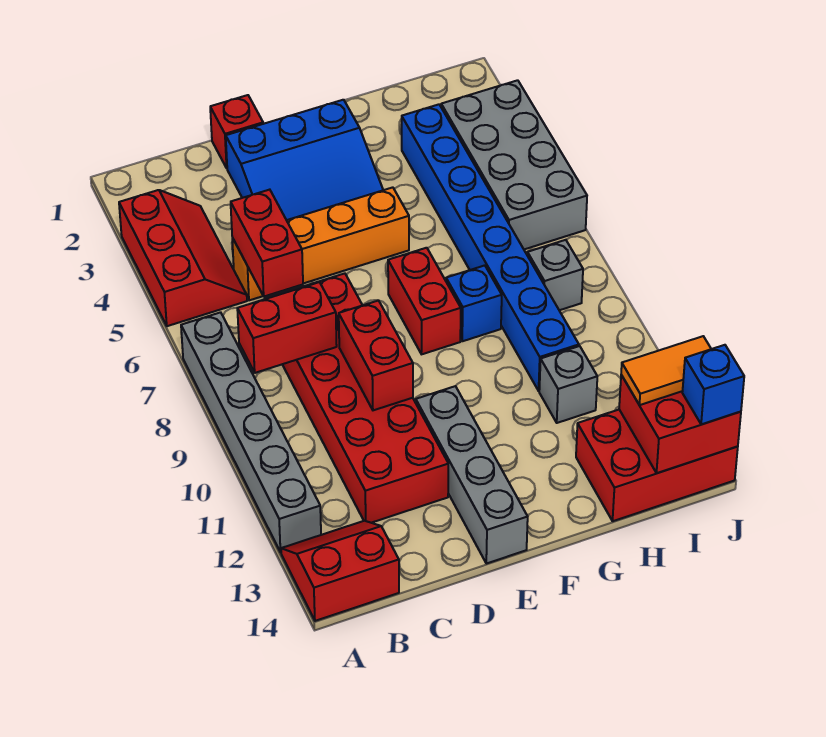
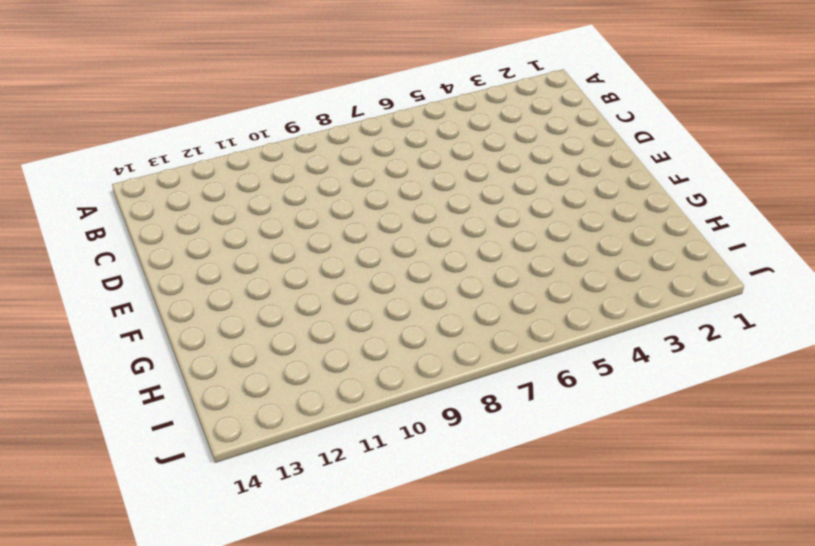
none -> red 2x3 slope [119,190,247,326]
none -> grey 1x6 brick [181,312,321,552]
none -> red 2x2 slope [281,521,399,621]

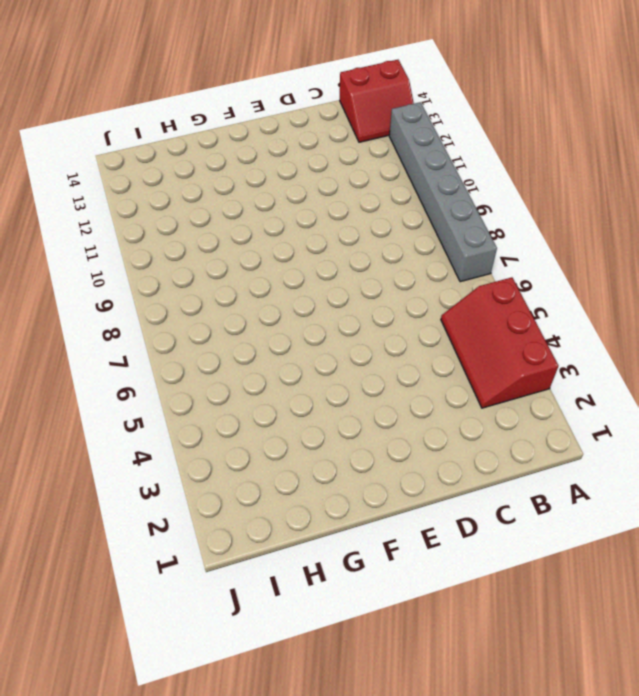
none -> orange 1x4 brick [232,187,409,300]
none -> red 2x6 brick [265,273,448,523]
none -> red 1x1 brick [210,95,263,168]

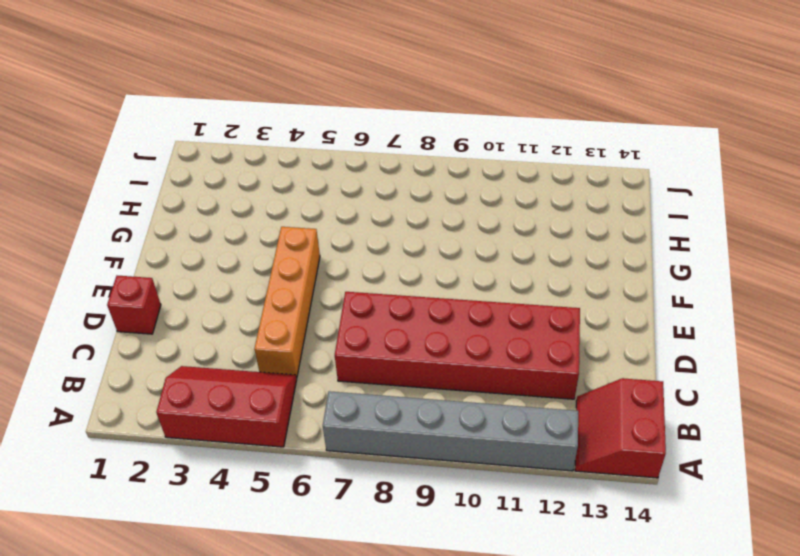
none -> blue 3x3 slope [226,100,383,220]
none -> grey 1x4 brick [416,386,528,564]
none -> red 1x2 brick [388,248,461,354]

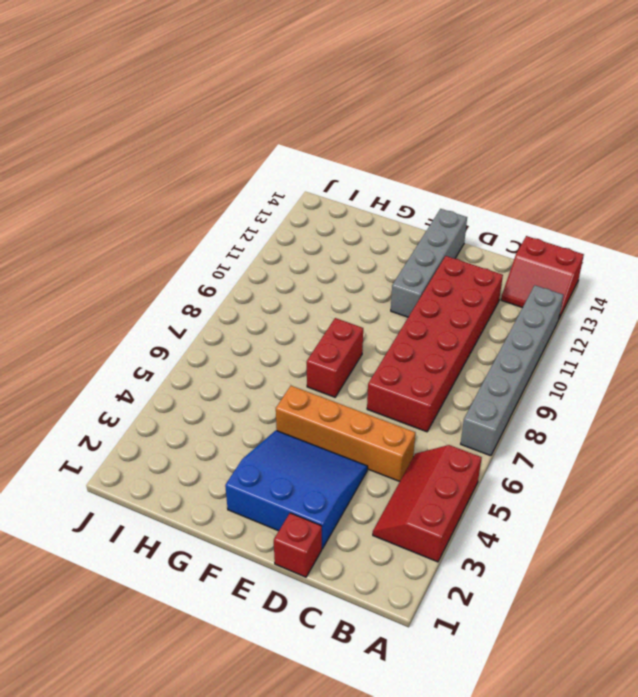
none -> blue 1x1 brick [446,265,502,341]
none -> blue 1x8 brick [402,104,579,391]
none -> grey 1x1 brick [539,346,597,423]

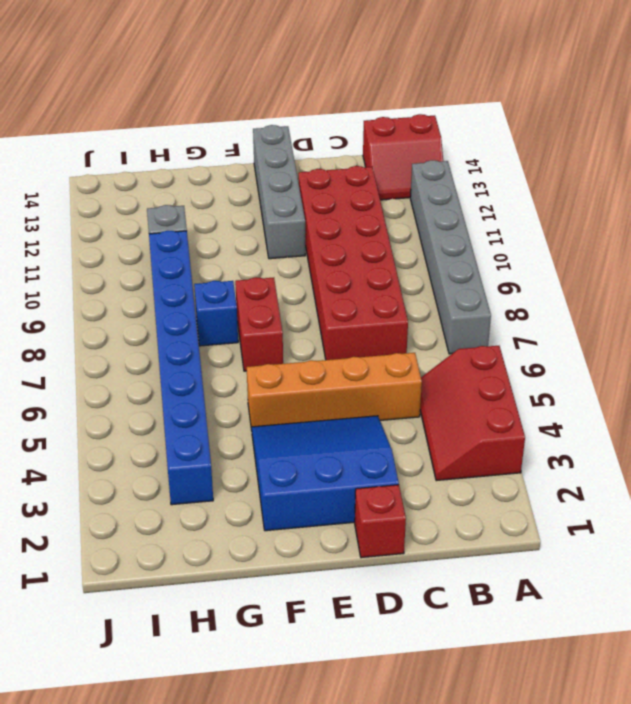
none -> red 2x3 brick [576,410,738,521]
none -> grey 2x4 brick [441,80,587,249]
none -> grey 1x1 brick [527,240,583,310]

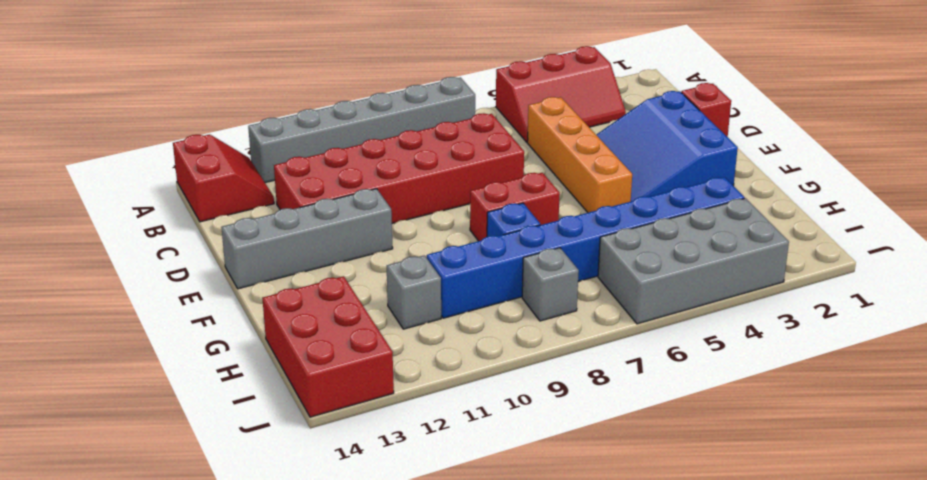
none -> red 1x2 brick [237,282,337,373]
none -> red 1x2 brick [231,190,303,296]
none -> red 1x2 brick [339,300,413,410]

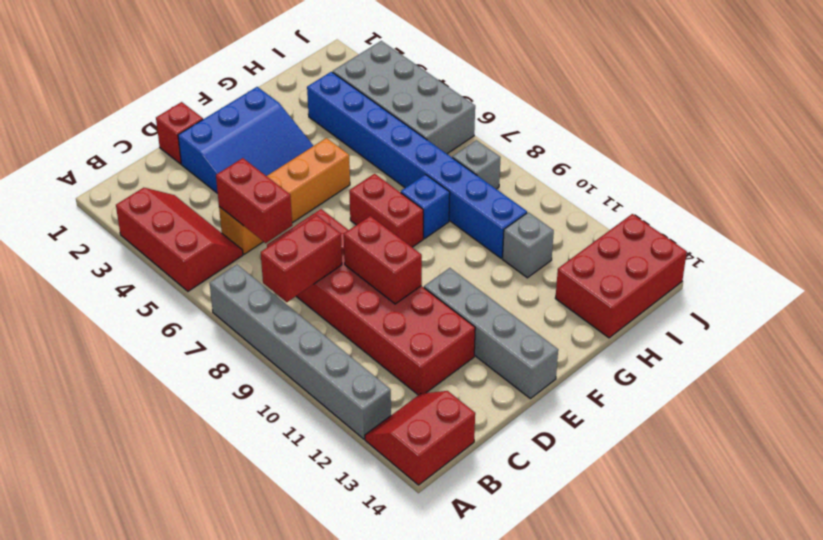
none -> red 2x2 brick [619,375,741,473]
none -> orange 1x2 tile [621,336,711,405]
none -> blue 1x1 brick [682,345,744,425]

